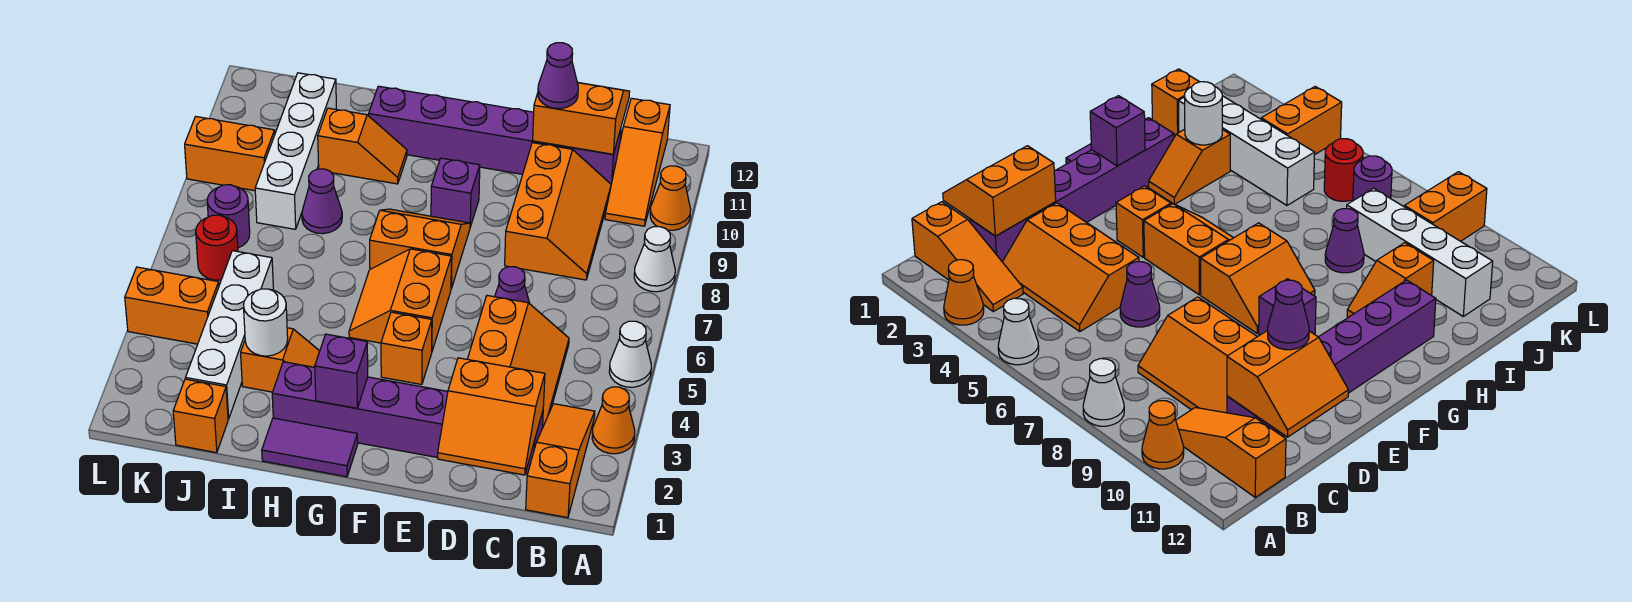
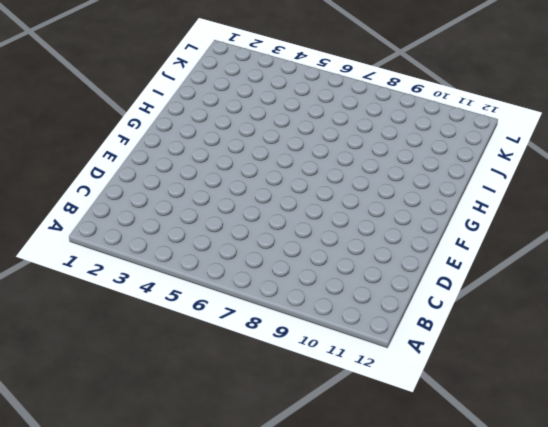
none -> orange 1x1 cone [592,387,635,454]
none -> white 1x1 cone [609,321,651,387]
none -> white 1x1 cone [634,227,675,292]
none -> orange 1x1 cone [650,166,691,230]

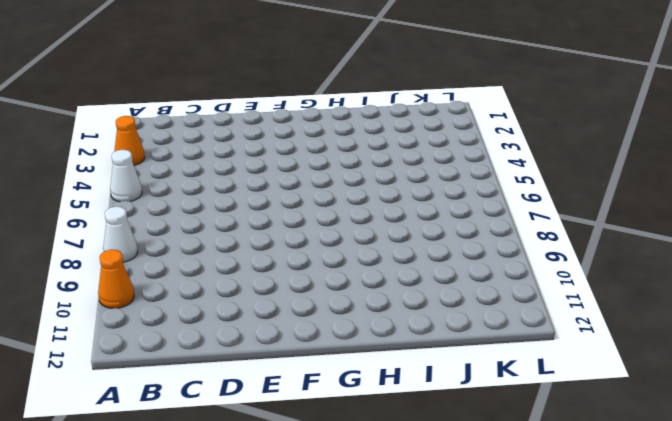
none -> orange 1x3 slope [526,404,595,518]
none -> orange 1x3 slope [605,98,670,226]
none -> purple 1x6 brick [272,362,543,474]
none -> orange 2x3 slope [468,296,569,426]

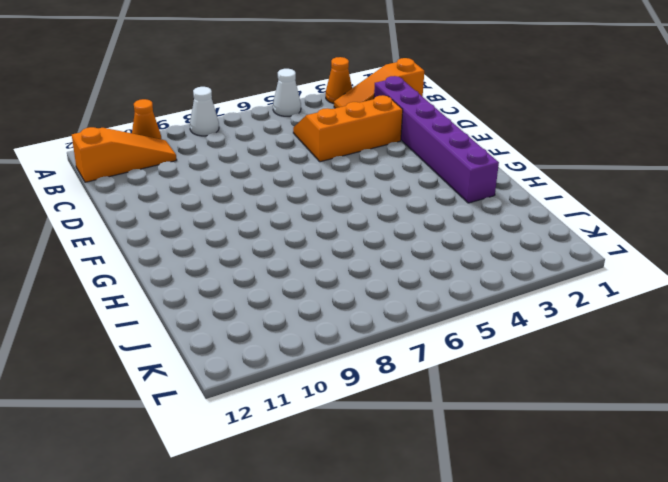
none -> orange 2x3 slope [505,143,611,280]
none -> purple 1x6 brick [369,86,621,184]
none -> purple 1x1 cone [495,267,530,304]
none -> orange 1x1 brick [381,312,432,385]

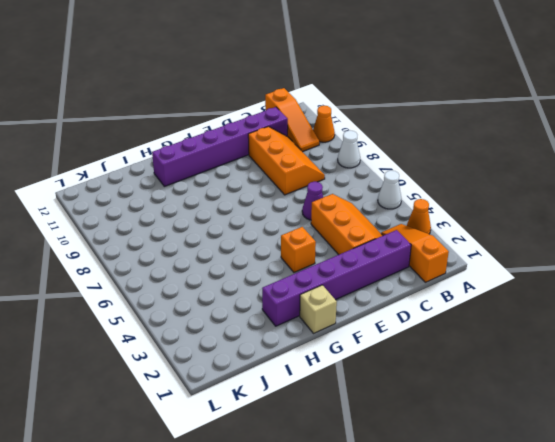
tan 1x1 brick [300,285,337,333] -> purple 1x2 tile [262,418,358,477]
none -> orange 2x2 slope [349,249,451,351]
none -> orange 2x2 slope [370,209,470,289]
none -> purple 1x1 brick [431,158,480,227]
none -> orange 1x2 slope [241,328,320,392]

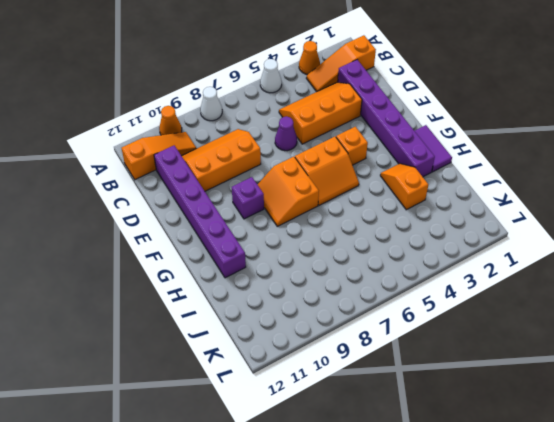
none -> orange 1x2 slope [318,108,407,184]
none -> purple 1x1 cone [302,169,342,234]
none -> orange 1x1 brick [173,379,228,453]
none -> white 1x4 brick [186,251,273,419]

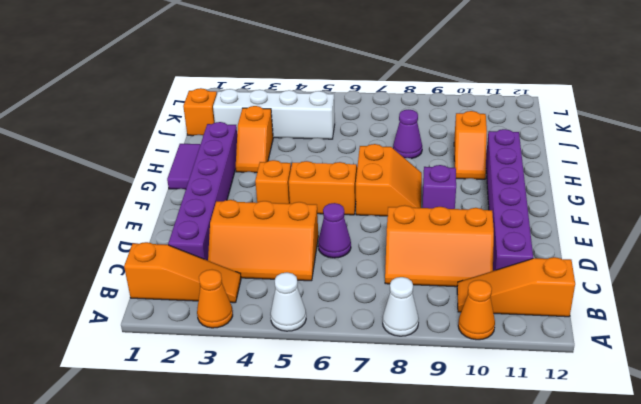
none -> white 1x4 brick [255,73,336,229]
none -> orange 1x2 brick [125,267,219,344]
none -> red 1x1 round brick [196,215,238,280]
none -> purple 1x1 round brick [207,185,250,248]

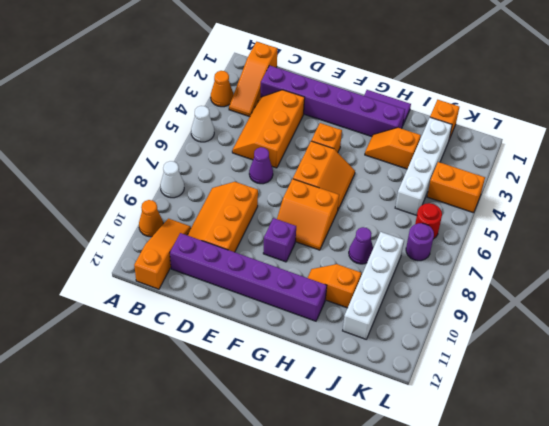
none -> orange 1x2 brick [185,117,275,191]
none -> orange 2x2 slope [438,358,545,475]
none -> orange 2x2 slope [533,83,630,154]
none -> purple 1x1 brick [315,334,368,408]

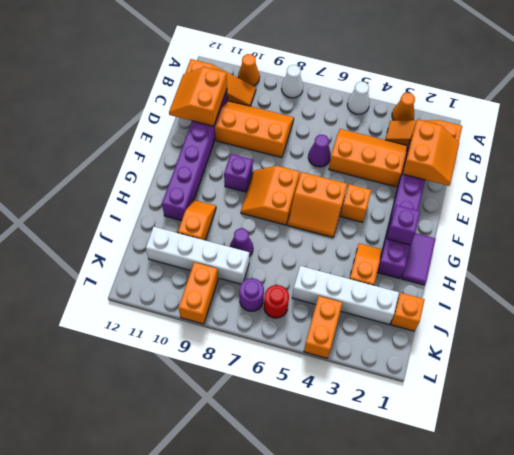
none -> white 1x1 round brick [244,289,288,356]
none -> purple 1x1 cone [538,43,578,109]

